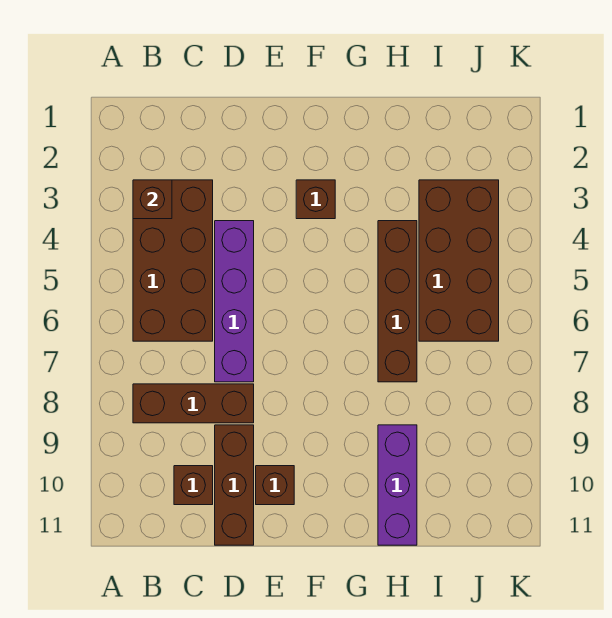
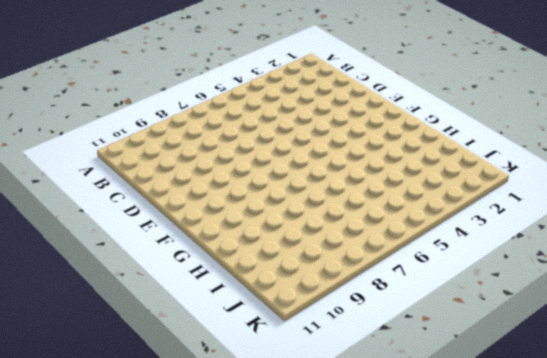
none -> brown 2x4 brick [133,180,213,341]
none -> brown 1x3 brick [133,384,254,423]

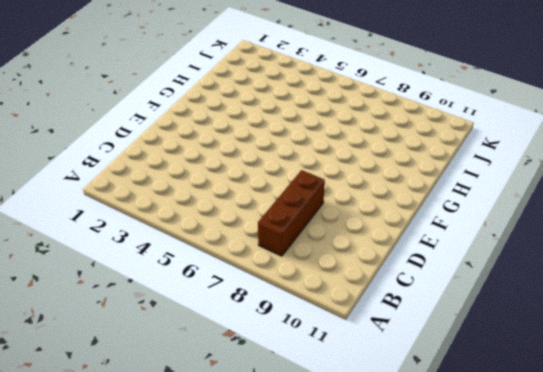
none -> brown 2x4 brick [133,180,213,341]
none -> brown 1x1 brick [174,466,213,505]

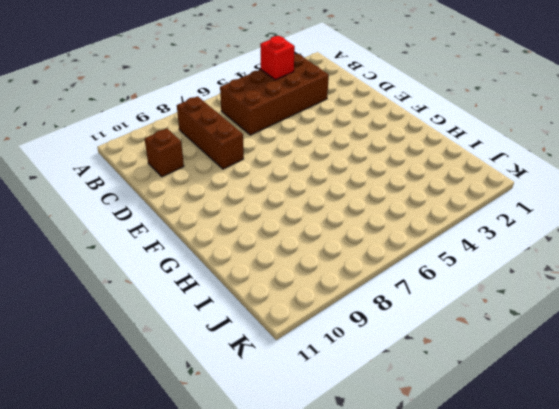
red 1x1 brick [260,36,295,80] -> none
none -> purple 1x4 brick [215,221,254,382]
none -> brown 1x3 brick [215,425,254,545]

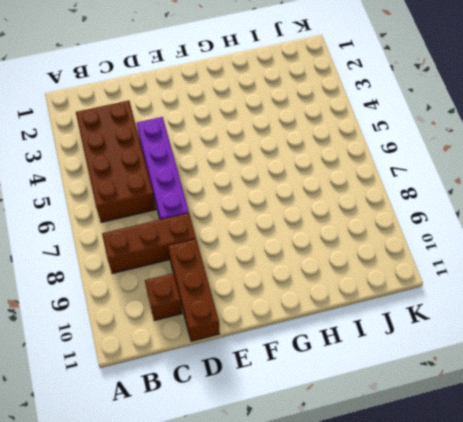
none -> brown 1x1 brick [256,466,294,505]
none -> brown 1x1 brick [296,180,335,219]

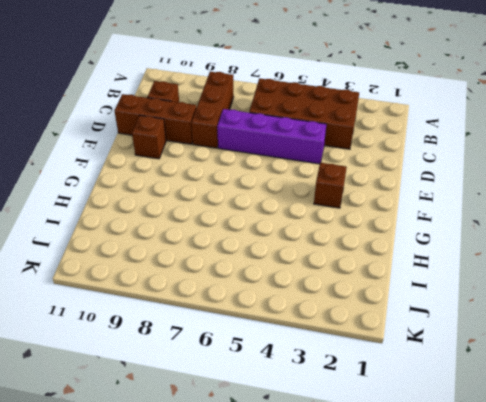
none -> brown 1x4 brick [378,221,417,382]
none -> purple 1x3 brick [378,425,417,545]

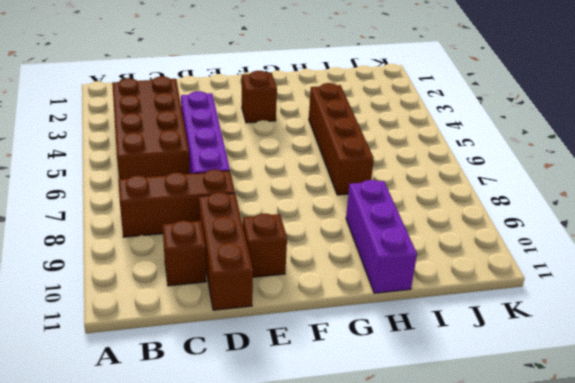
none -> brown 2x4 brick [419,180,499,341]
none -> brown 1x1 brick [133,180,172,219]

